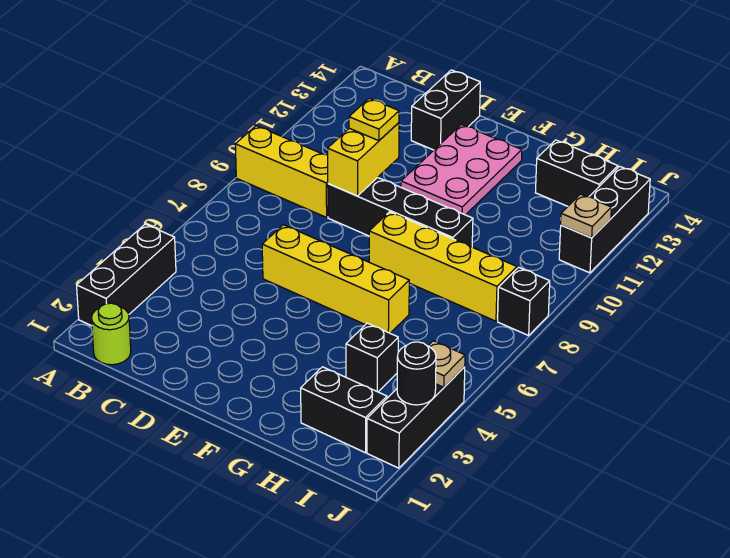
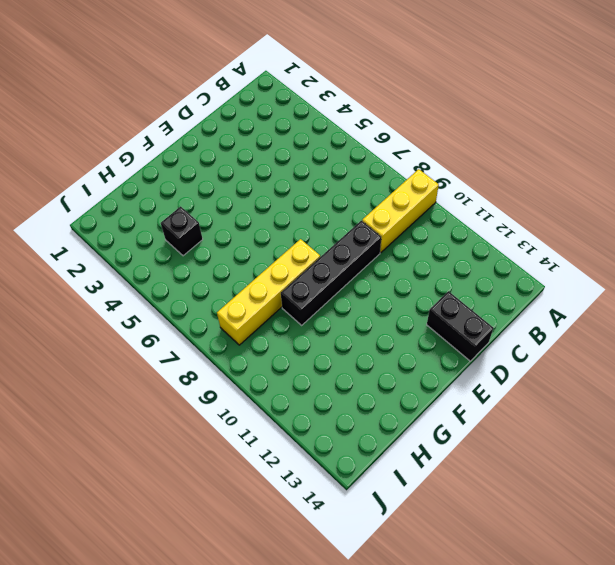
none -> black 1x3 brick [77,224,176,326]
none -> lime 1x1 round brick [92,303,131,365]
none -> yellow 1x4 brick [262,225,409,333]

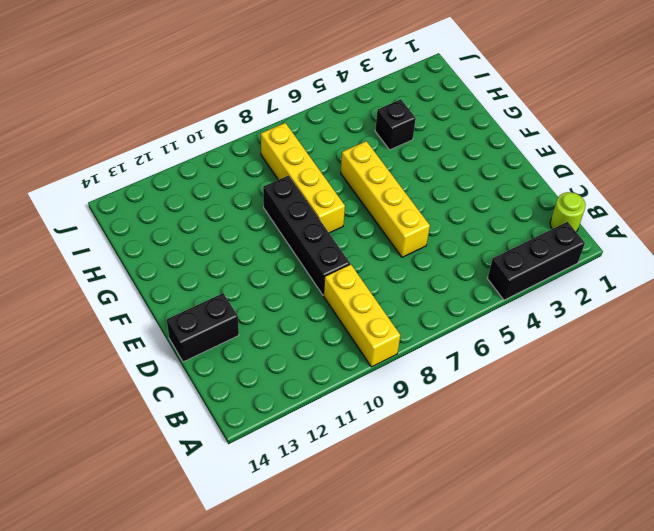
none -> pink 2x3 plate [401,125,522,215]
none -> black 1x2 brick [301,367,387,453]
none -> black 1x2 brick [535,140,618,206]

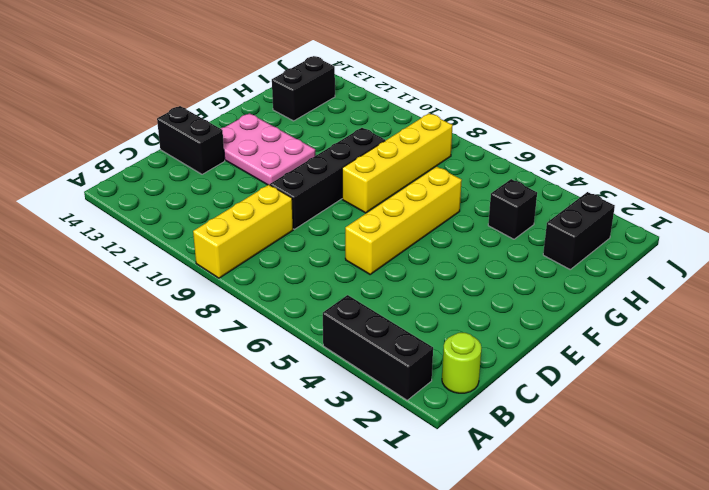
none -> black 1x3 brick [367,367,465,468]
none -> black 1x1 brick [498,267,550,336]
none -> black 1x3 brick [559,166,650,273]

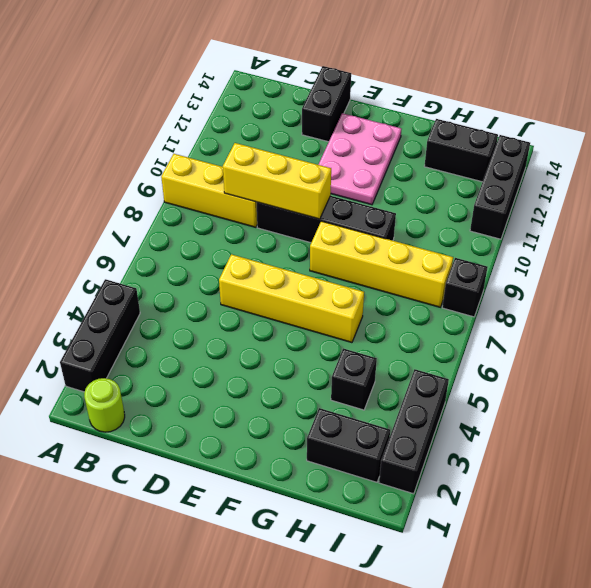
yellow 1x3 brick [223,143,331,219] -> yellow 1x2 brick [328,123,399,196]
none -> black 1x1 round brick [397,342,436,405]
none -> tan 1x1 plate [428,341,465,387]
none -> tan 1x1 plate [561,194,611,238]

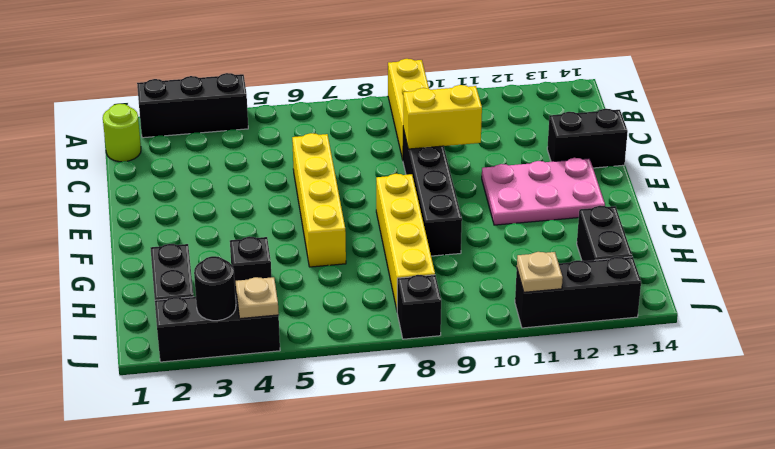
none -> yellow 1x1 plate [349,98,399,141]

